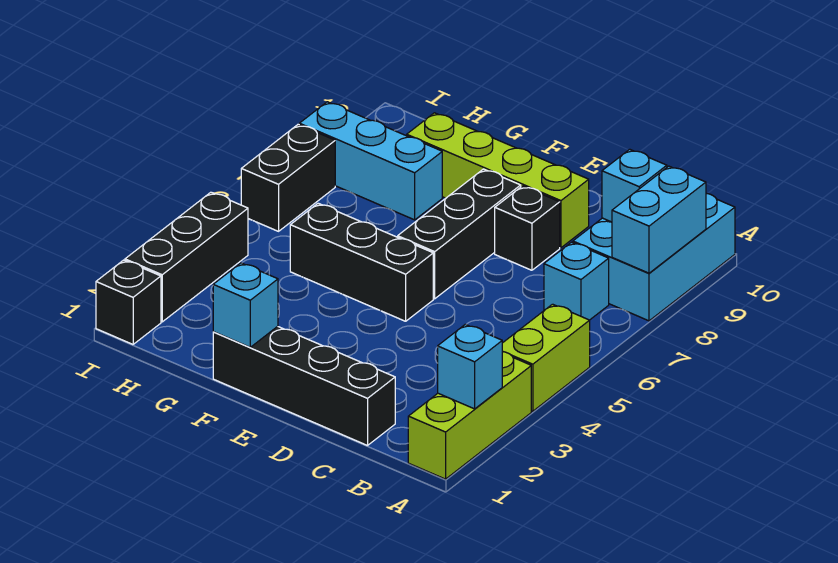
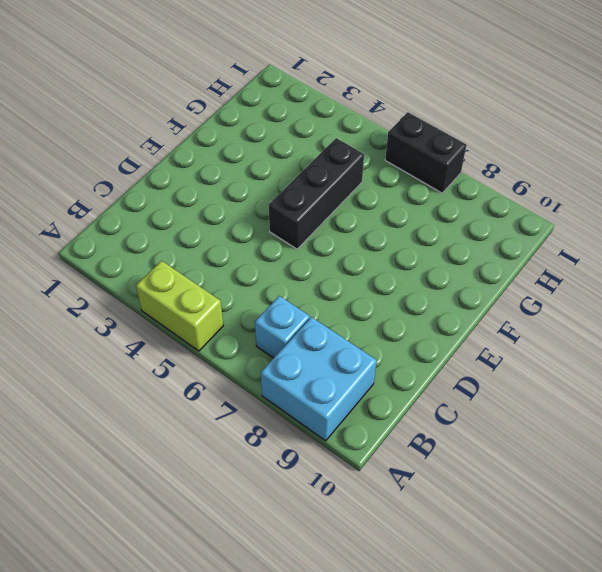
cyan 2x2 brick [261,317,377,441] -> cyan 2x3 brick [573,193,735,321]
none -> lime 1x3 brick [408,352,531,479]
none -> black 1x4 brick [213,326,395,446]
none -> black 1x1 brick [495,186,560,270]

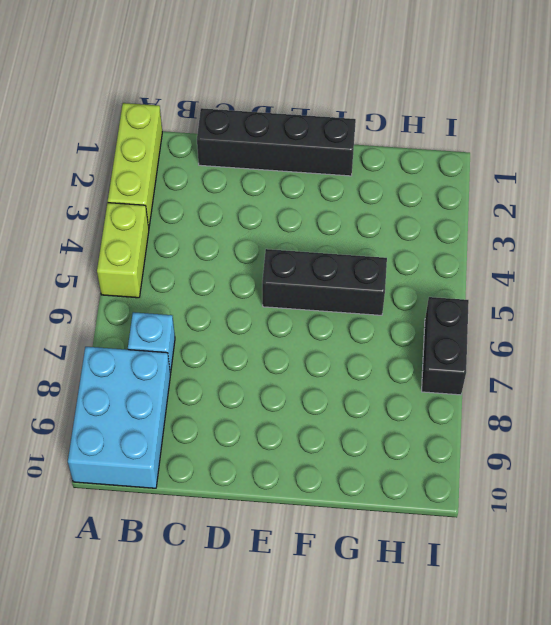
none -> black 1x1 brick [495,186,560,270]
none -> lime 1x4 brick [407,113,589,248]
none -> black 1x3 brick [398,169,521,299]

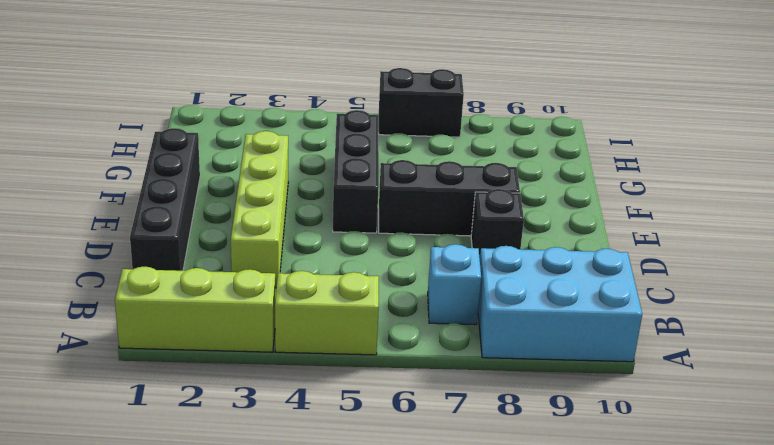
lime 1x4 brick [231,131,288,288] -> lime 1x4 brick moved to [407,113,589,248]
none -> cyan 1x3 brick [299,102,442,220]
none -> black 1x1 brick [96,260,161,344]
none -> black 1x3 brick [125,192,248,322]

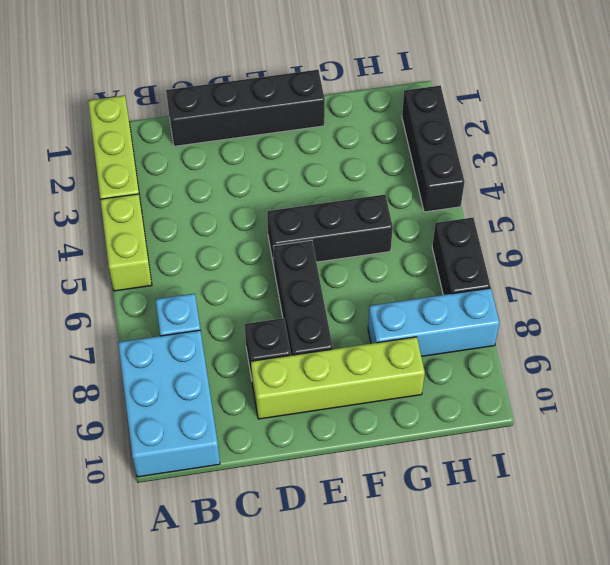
none -> black 1x1 brick [96,260,161,344]
none -> cyan 1x1 brick [438,324,503,409]
none -> cyan 1x2 brick [612,166,706,273]

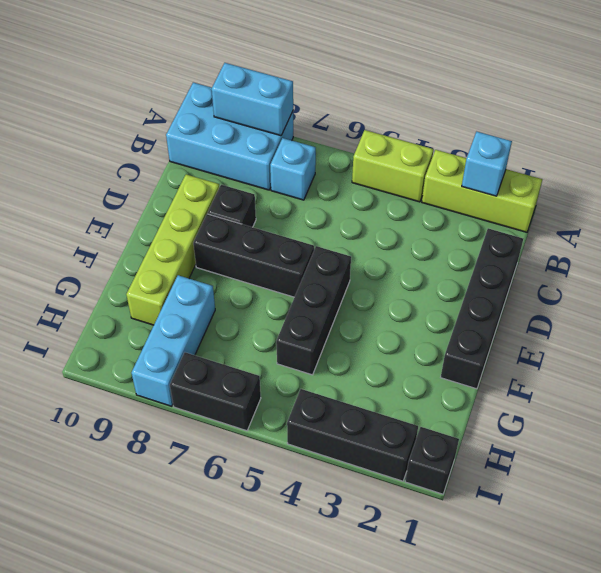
none -> cyan 1x1 brick [602,149,667,222]
none -> cyan 1x1 brick [213,263,278,347]

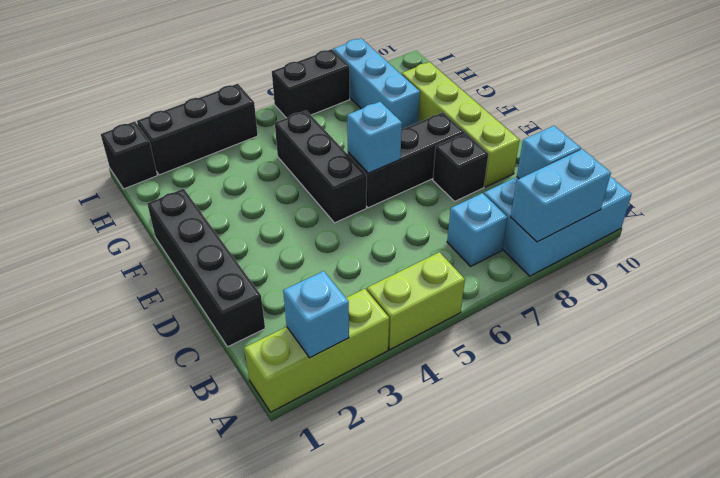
cyan 1x1 brick [347,102,402,173] -> cyan 1x1 brick moved to [213,263,278,347]

